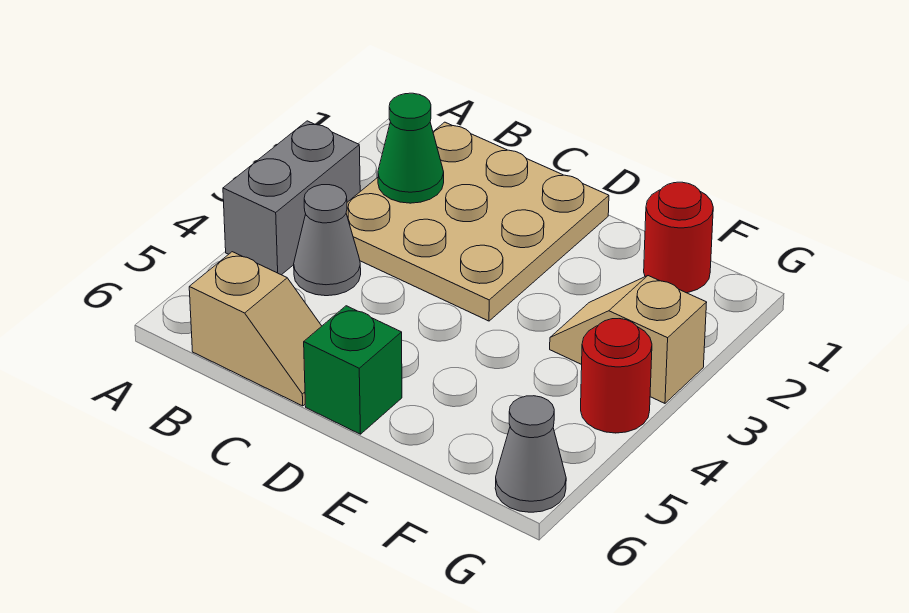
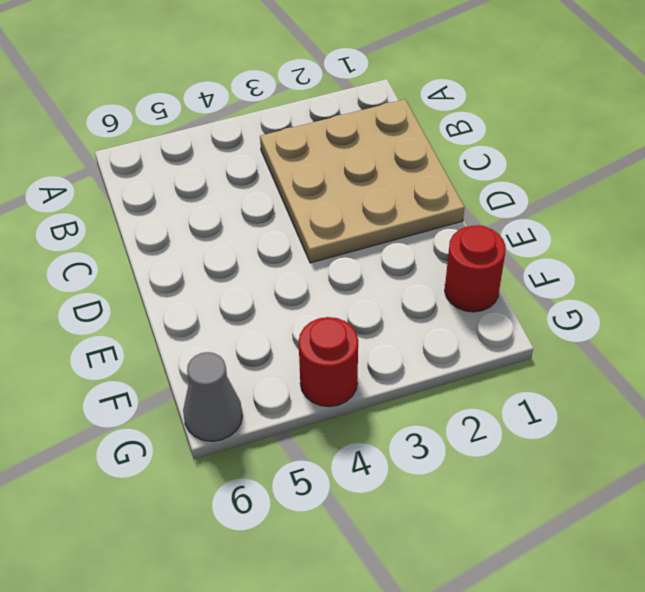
none -> grey 1x2 brick [223,121,360,275]
none -> grey 1x1 cone [294,185,361,296]

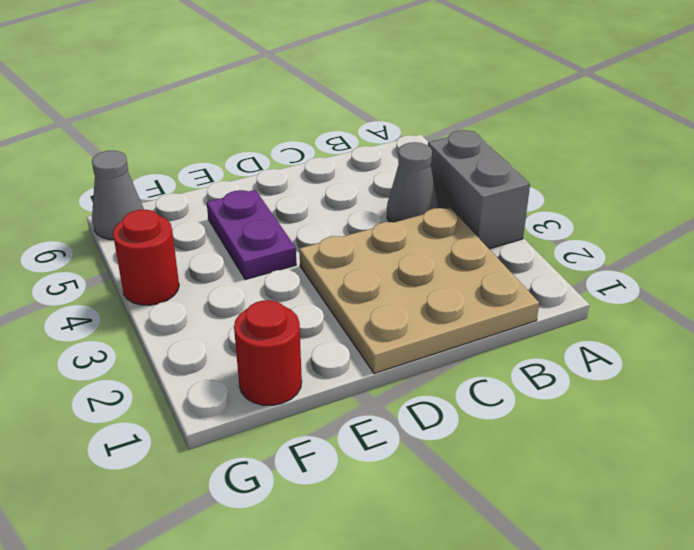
purple 1x2 plate [207,190,296,280] -> none
none -> tan 1x2 slope [189,252,321,406]
none -> green 1x1 brick [304,306,402,434]

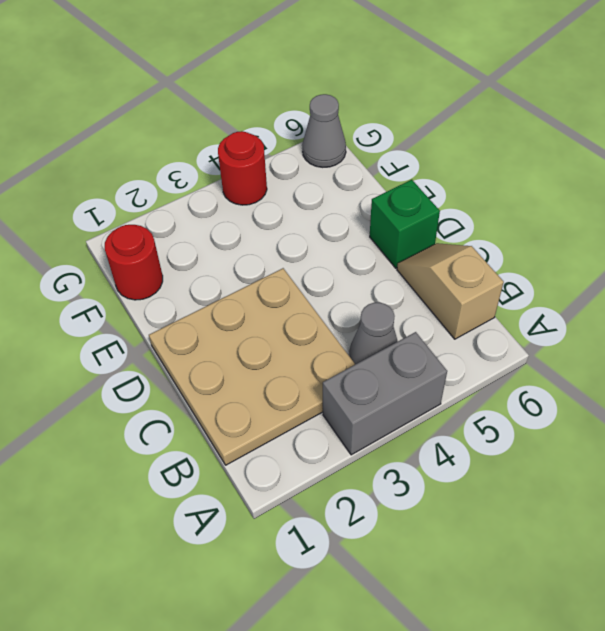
none -> tan 1x2 slope [550,276,707,403]
none -> green 1x1 cone [378,93,444,203]

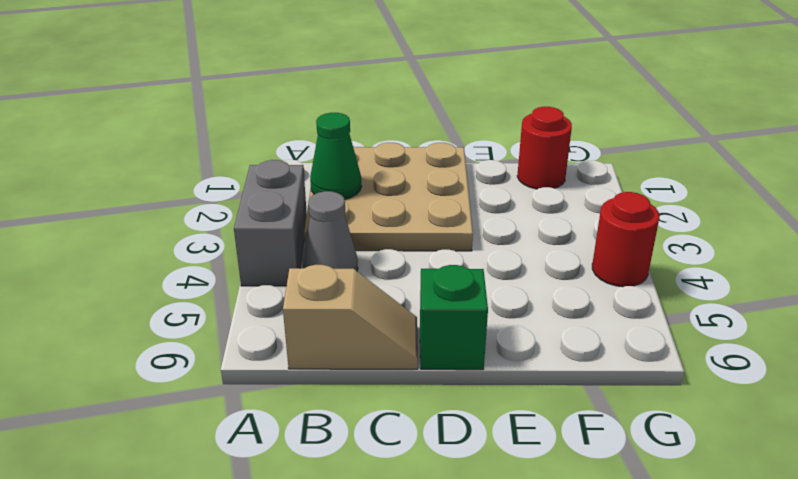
none -> tan 1x2 slope [550,276,707,403]
none -> grey 1x1 cone [495,396,566,512]

